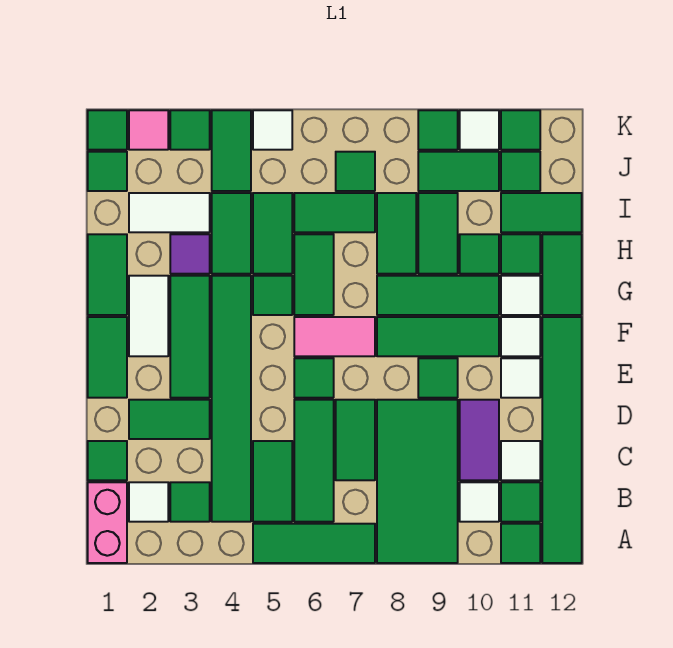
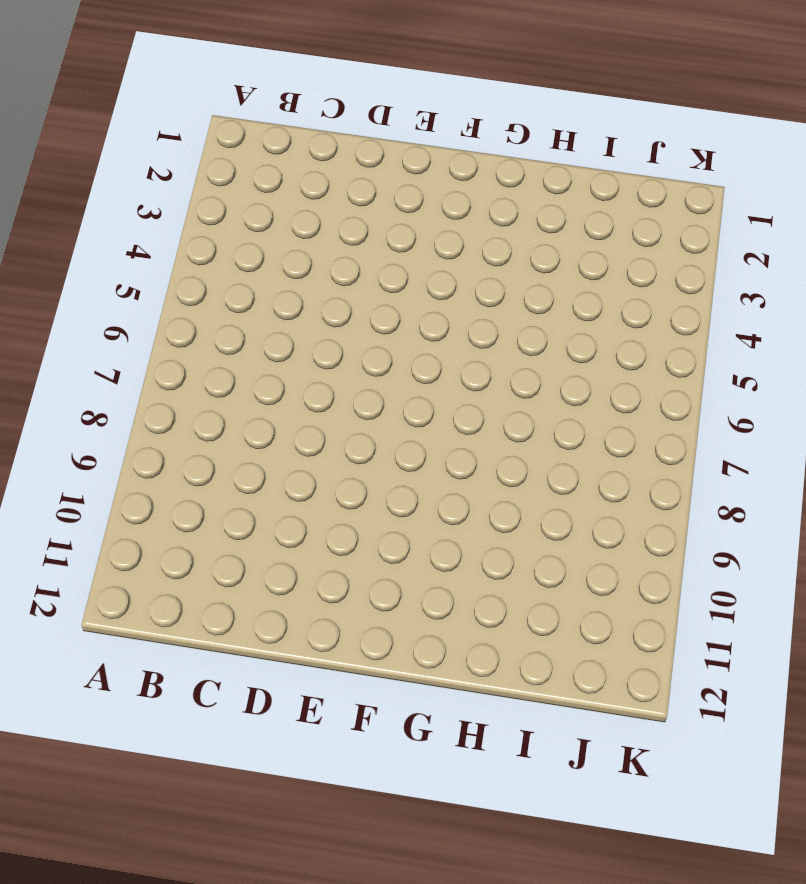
none -> pink 1x2 brick [88,482,127,563]
none -> green 1x3 tile [253,524,375,563]
none -> green 2x4 tile [377,400,458,563]
none -> green 1x1 tile [501,524,540,563]

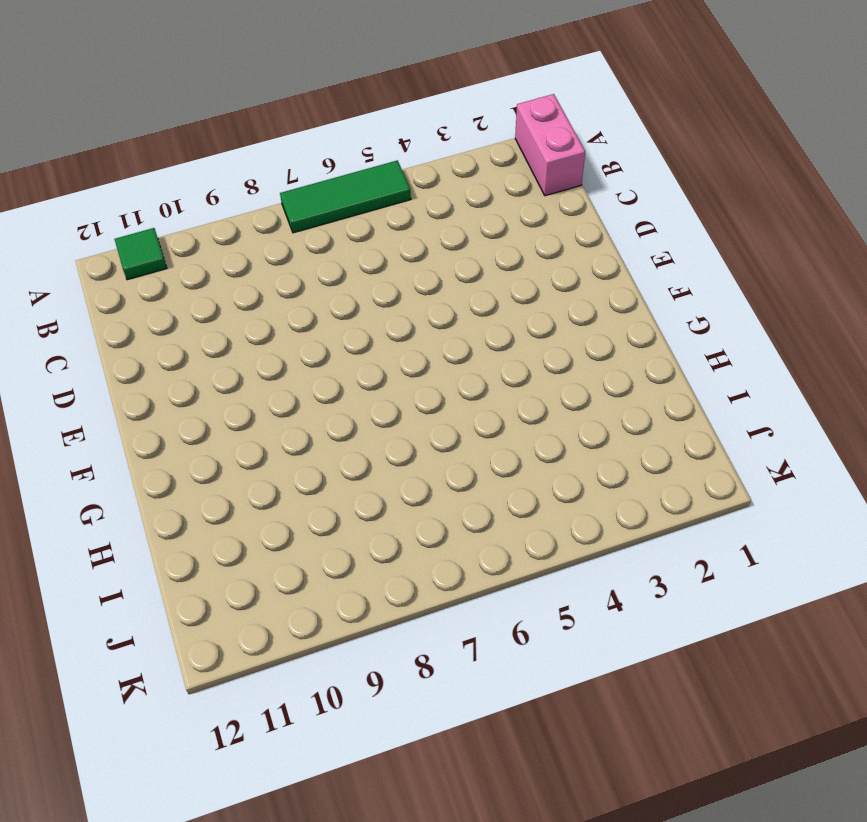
none -> green 2x4 tile [377,400,458,563]
none -> green 1x6 tile [542,317,582,563]
none -> white 1x1 tile [129,482,168,522]
none -> green 1x1 tile [170,482,210,522]

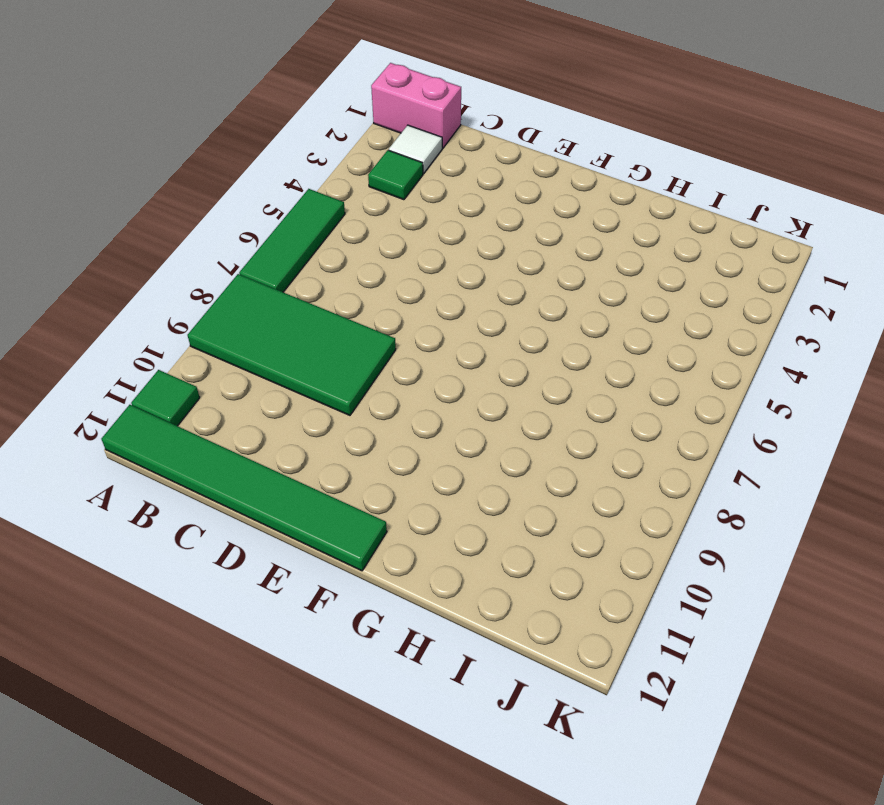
none -> green 1x6 tile [212,276,251,522]
none -> green 1x2 tile [253,441,292,522]
none -> green 1x3 tile [294,400,334,522]
none -> white 1x1 tile [460,482,499,522]

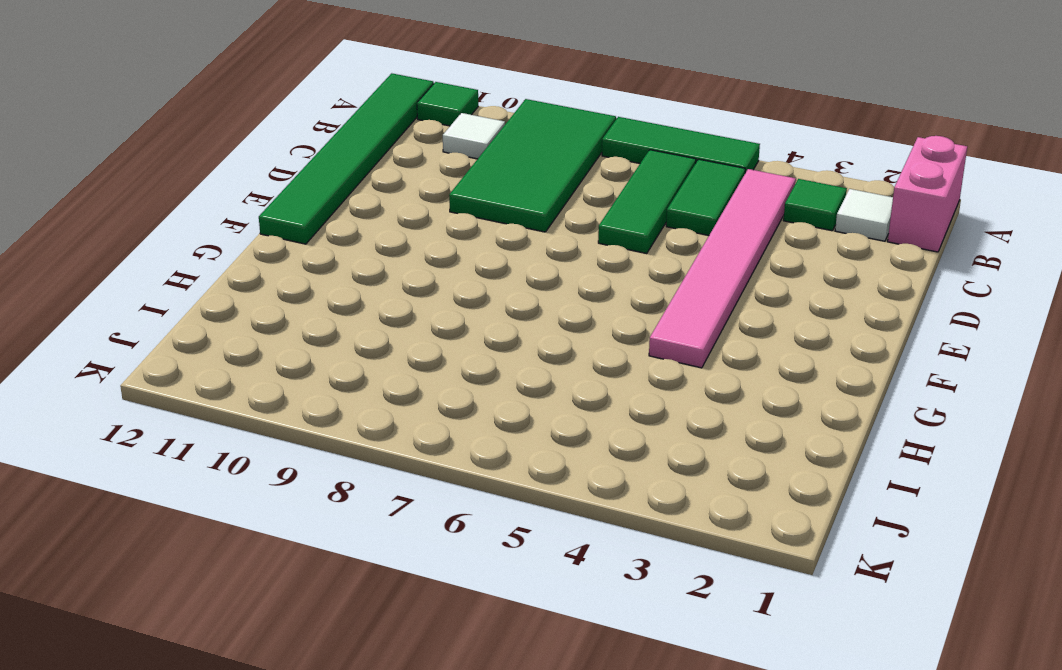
pink 1x6 tile [649,169,796,368] -> green 1x6 tile [212,276,251,522]
none -> green 1x1 tile [501,482,540,522]
none -> green 1x1 tile [88,441,127,480]
none -> green 1x2 tile [336,400,375,480]
none -> purple 1x2 tile [460,400,499,480]

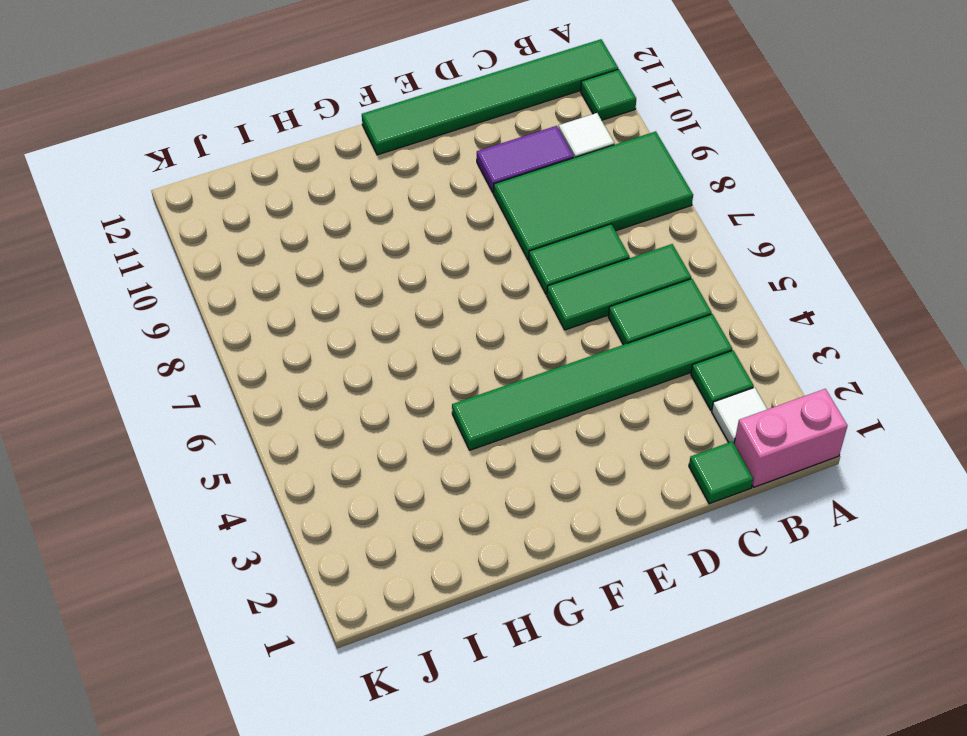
none -> green 1x3 tile [253,524,375,563]
none -> green 1x1 tile [501,482,540,522]
none -> white 1x1 tile [501,441,540,480]
none -> green 1x2 tile [129,400,210,439]

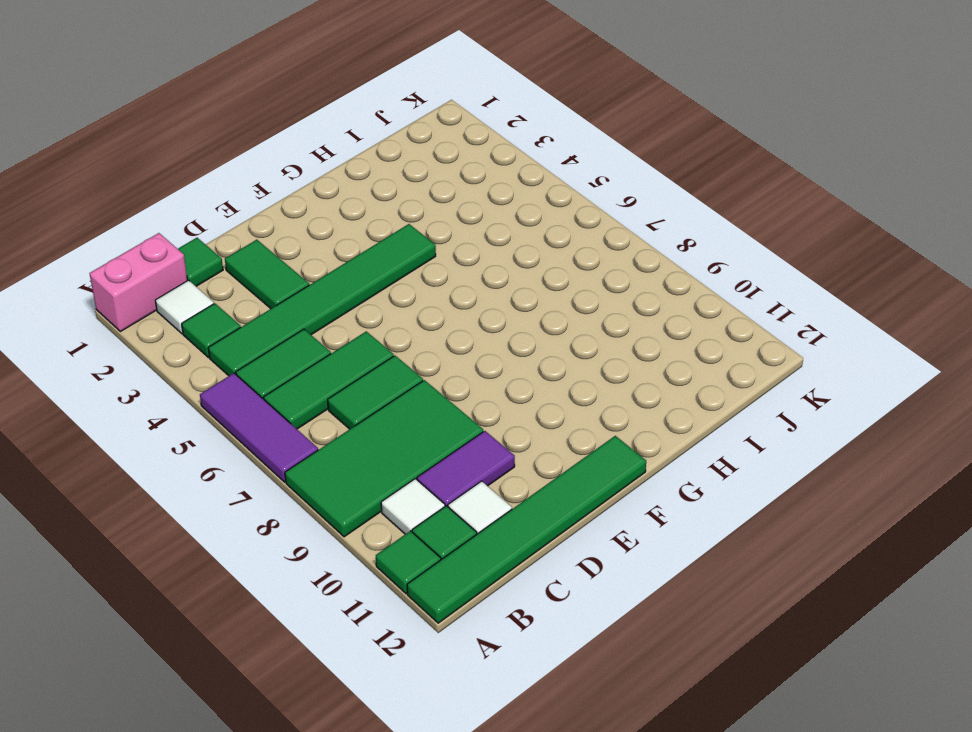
purple 1x3 tile [200,373,318,482] -> green 1x3 tile [253,524,375,563]
none -> green 1x2 tile [88,317,127,398]
none -> green 1x3 tile [170,276,210,398]
none -> green 1x1 tile [294,358,334,398]
none -> green 1x1 tile [418,358,458,398]

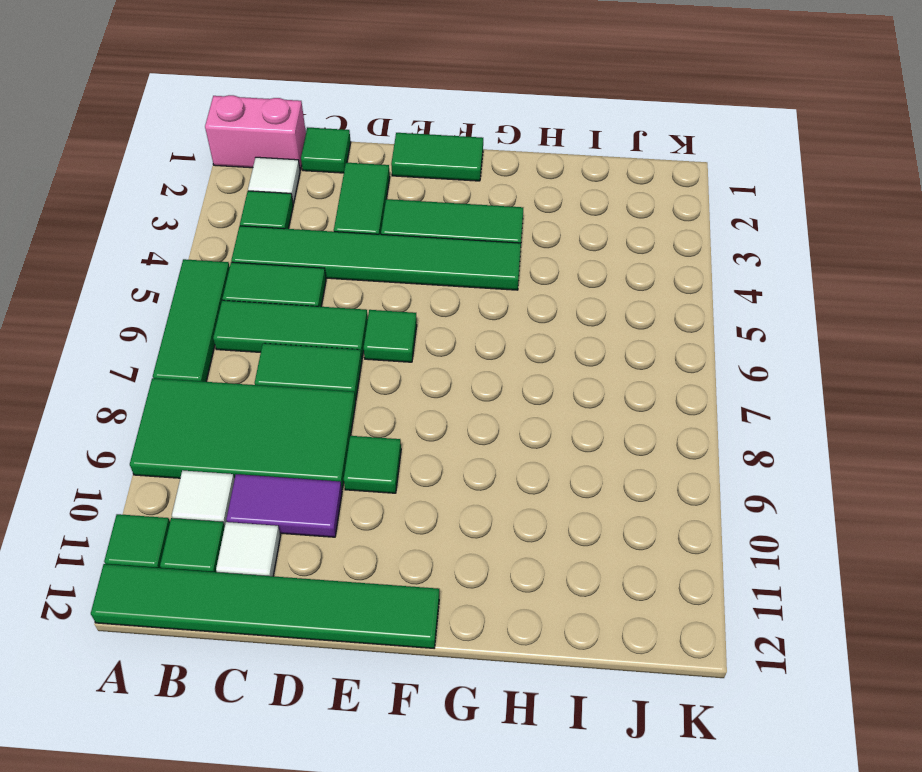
none -> white 1x1 tile [501,358,540,398]
none -> white 1x2 tile [129,276,168,356]
none -> pink 1x2 tile [294,317,375,356]
none -> green 1x3 tile [377,317,499,356]

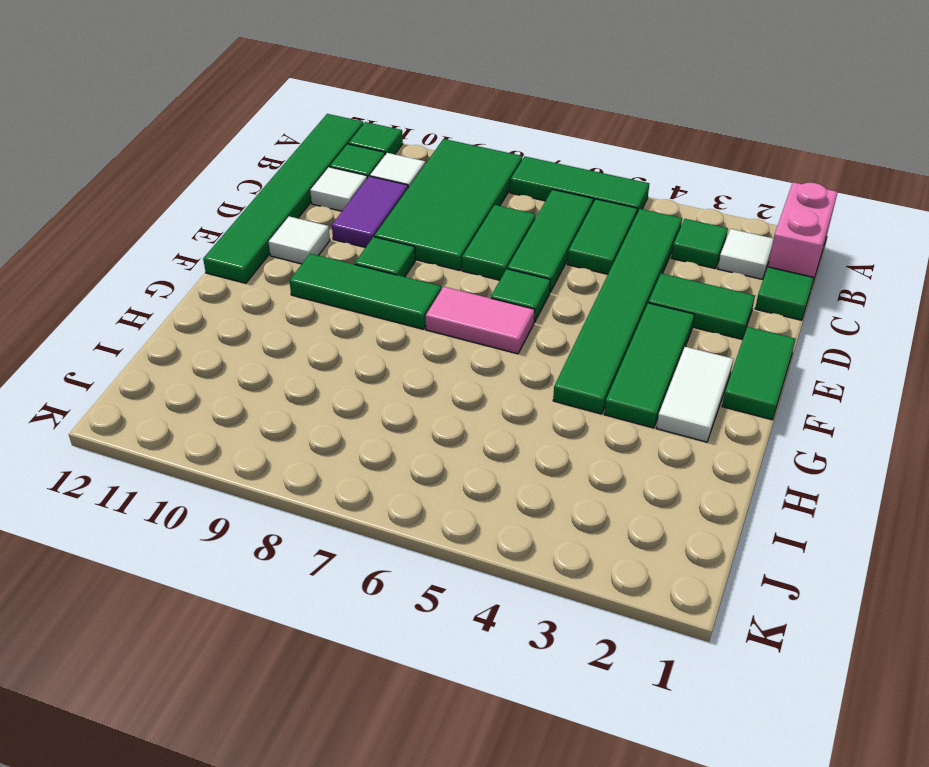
none -> white 1x1 tile [501,317,540,356]
none -> green 1x2 tile [88,234,127,315]
none -> green 1x1 tile [253,276,292,315]
none -> green 1x2 tile [294,234,334,315]

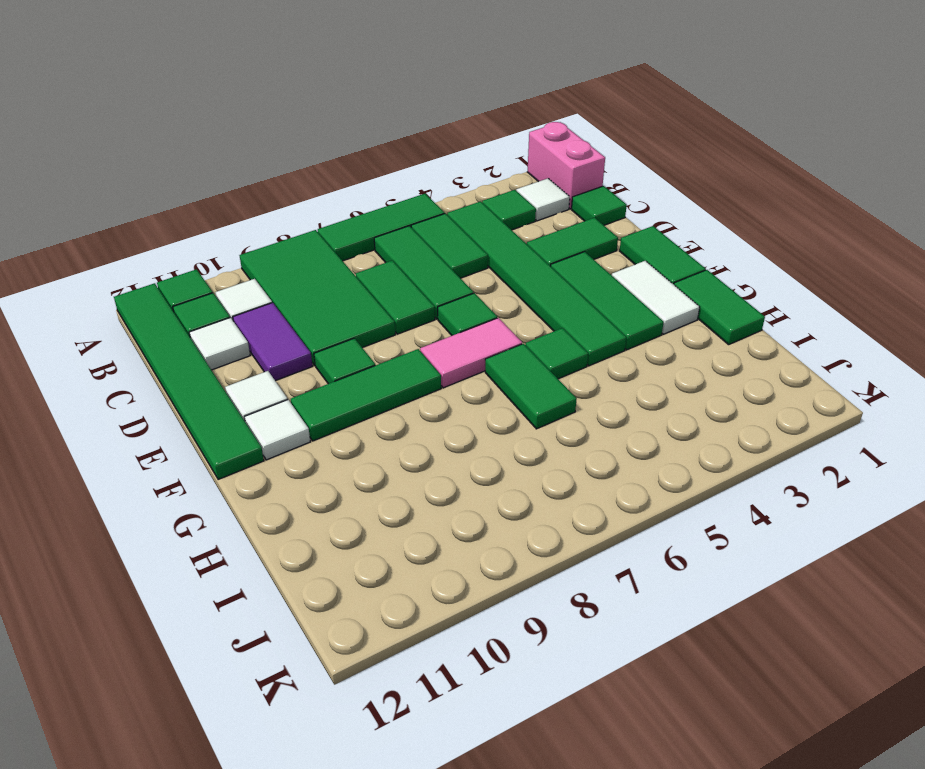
none -> green 1x3 tile [377,276,499,315]
none -> white 1x1 tile [501,276,540,315]
none -> green 1x2 tile [542,234,582,315]
none -> purple 1x1 tile [170,234,210,274]

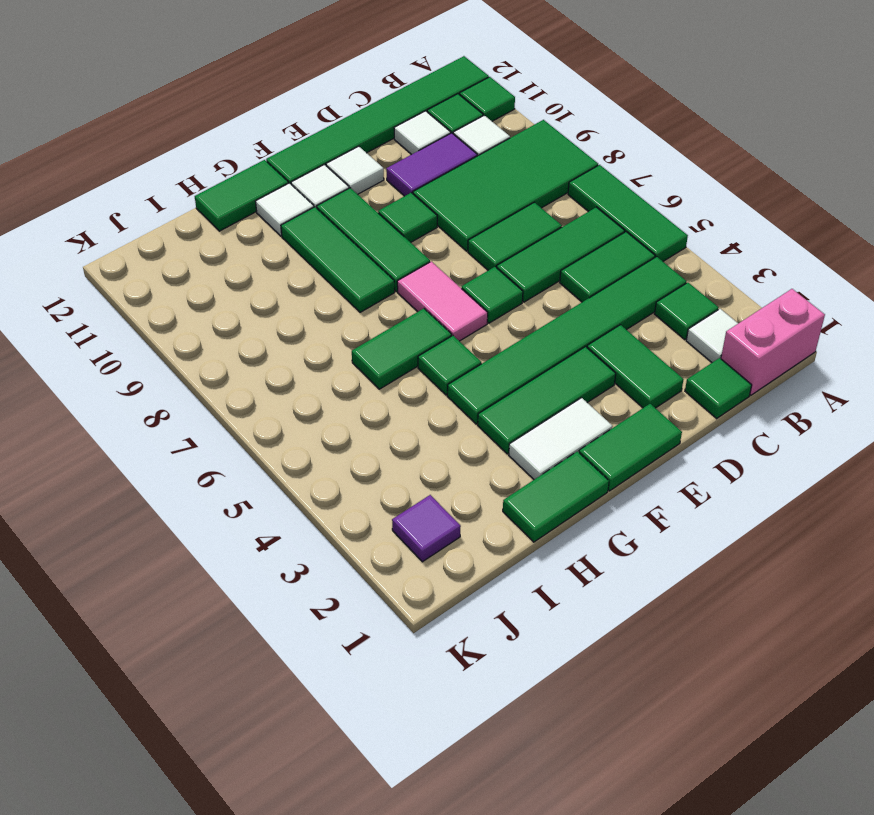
purple 1x1 tile [392,495,461,562] -> purple 1x1 tile moved to [170,234,210,274]
none -> green 1x2 tile [212,193,251,274]
none -> green 1x2 tile [253,193,292,274]
none -> green 1x2 tile [377,193,416,274]
none -> green 1x2 tile [418,193,458,274]

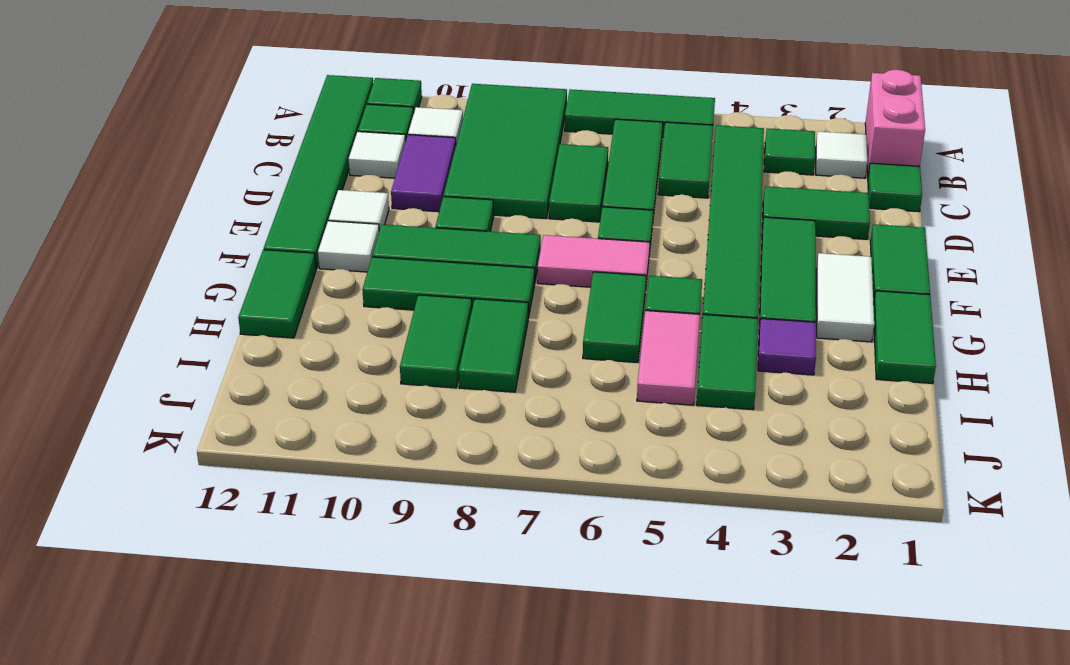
pink 1x2 tile [637,311,700,405] -> green 1x2 tile [253,193,292,274]
none -> white 1x1 tile [501,276,540,315]
none -> green 1x1 tile [460,234,499,274]
none -> green 1x1 tile [501,234,540,274]
none -> white 1x2 tile [129,193,210,232]

